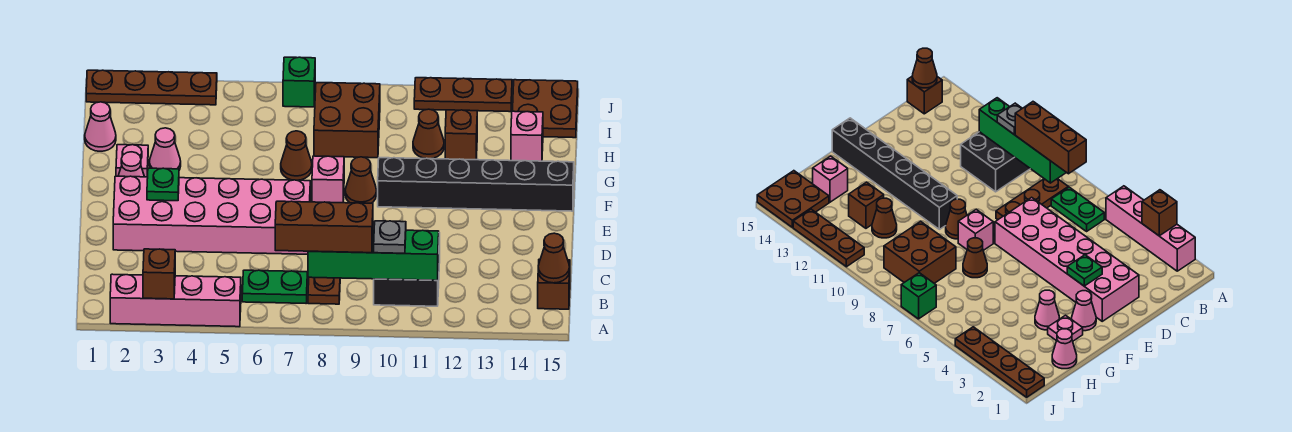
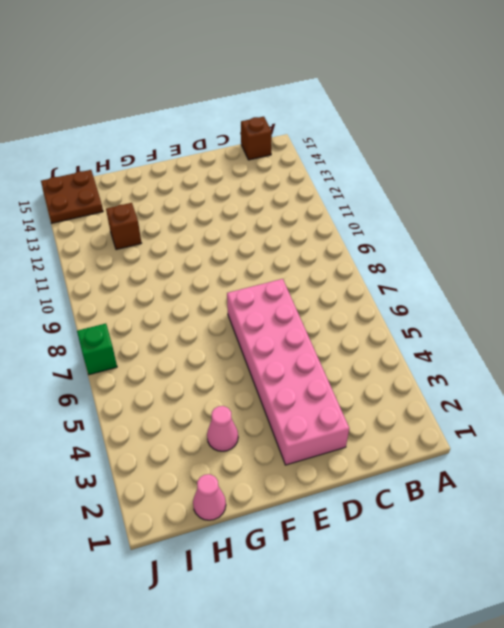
none -> pink 1x4 brick [110,274,241,327]
none -> green 1x2 plate [242,270,307,303]
none -> brown 1x3 plate [308,277,340,304]

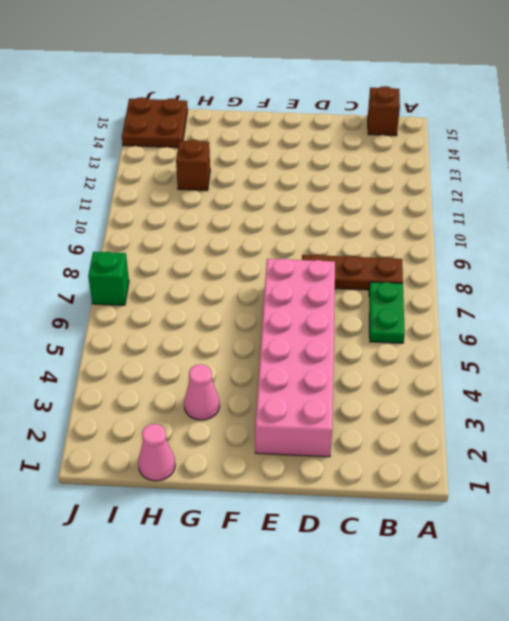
none -> pink 1x4 brick [110,274,241,327]
none -> black 2x2 brick [374,233,440,306]
none -> pink 1x1 cone [118,152,144,177]

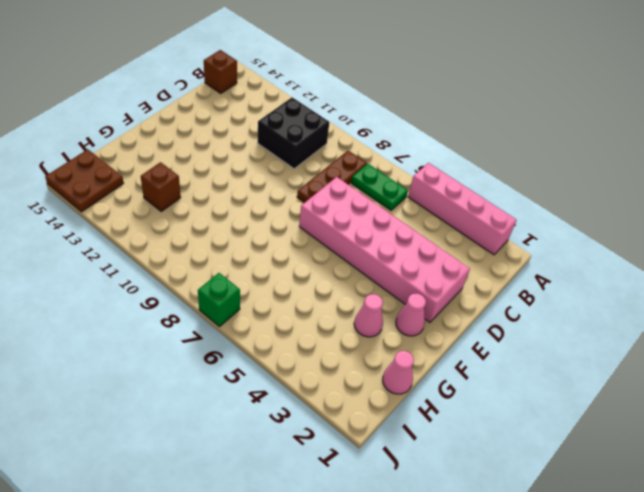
none -> pink 1x1 brick [312,156,344,203]
none -> brown 1x1 cone [345,157,377,203]
none -> black 1x6 brick [378,158,574,211]

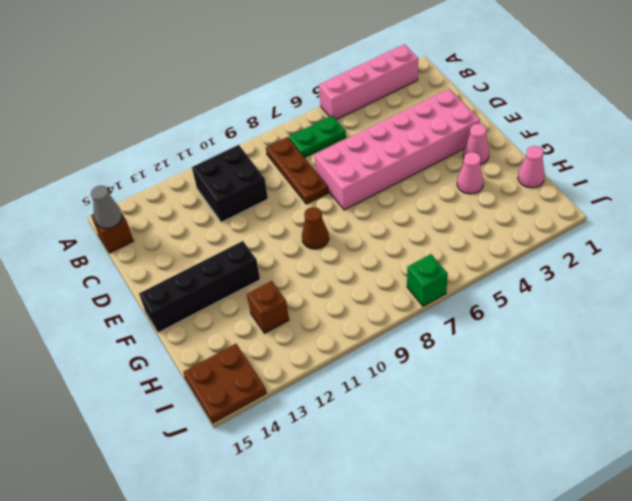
grey 1x1 cone [91,186,122,228] -> brown 1x1 cone [538,233,569,283]
black 1x4 brick [139,241,260,333] -> black 1x6 brick [378,158,574,211]
none -> pink 1x1 brick [312,156,344,203]
none -> pink 1x1 plate [116,145,148,177]
none -> brown 1x1 cone [281,131,312,180]

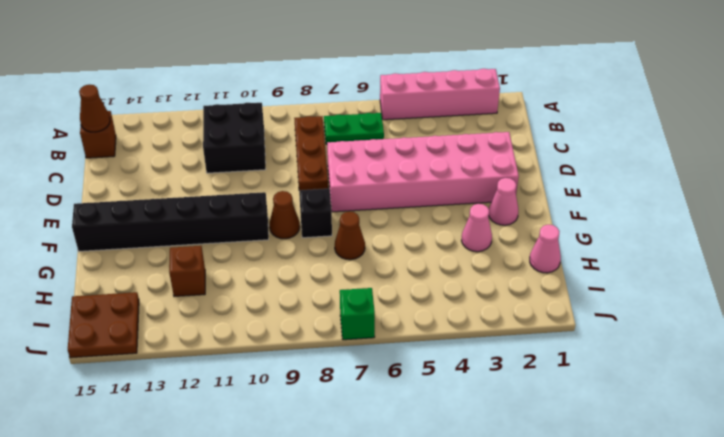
black 1x1 brick [299,189,332,238] -> pink 1x1 brick [312,156,344,203]
none -> pink 1x1 plate [116,145,148,177]
none -> brown 2x2 brick [314,83,380,158]
none -> brown 1x1 cone [413,109,444,159]

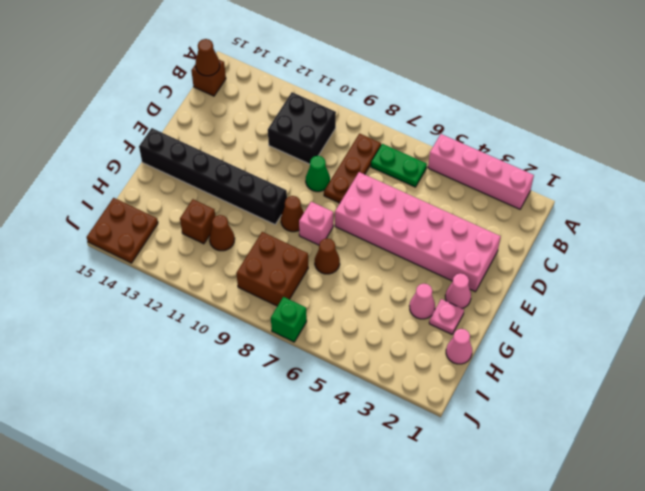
green 1x1 cone [306,156,330,192] -> none
none -> pink 1x1 brick [511,111,543,161]
none -> brown 1x4 plate [86,70,217,105]
none -> brown 1x3 plate [414,78,512,112]

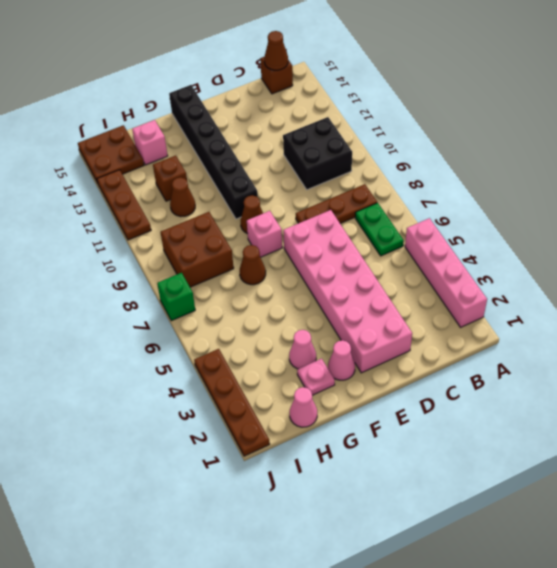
none -> brown 1x1 brick [143,249,175,299]
none -> green 1x4 brick [308,230,439,280]
none -> green 1x1 plate [147,168,179,201]

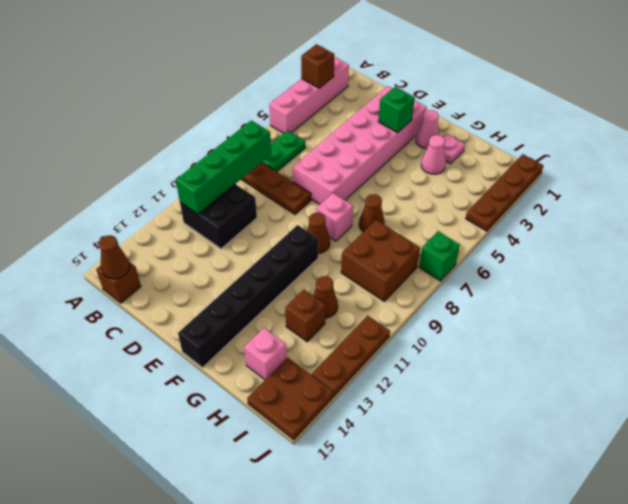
green 1x1 brick [378,87,415,133] -> green 1x1 plate [147,168,179,201]
none -> pink 1x1 cone [85,102,116,151]
none -> brown 1x3 brick [275,201,373,253]
none -> grey 1x1 plate [374,221,406,253]

